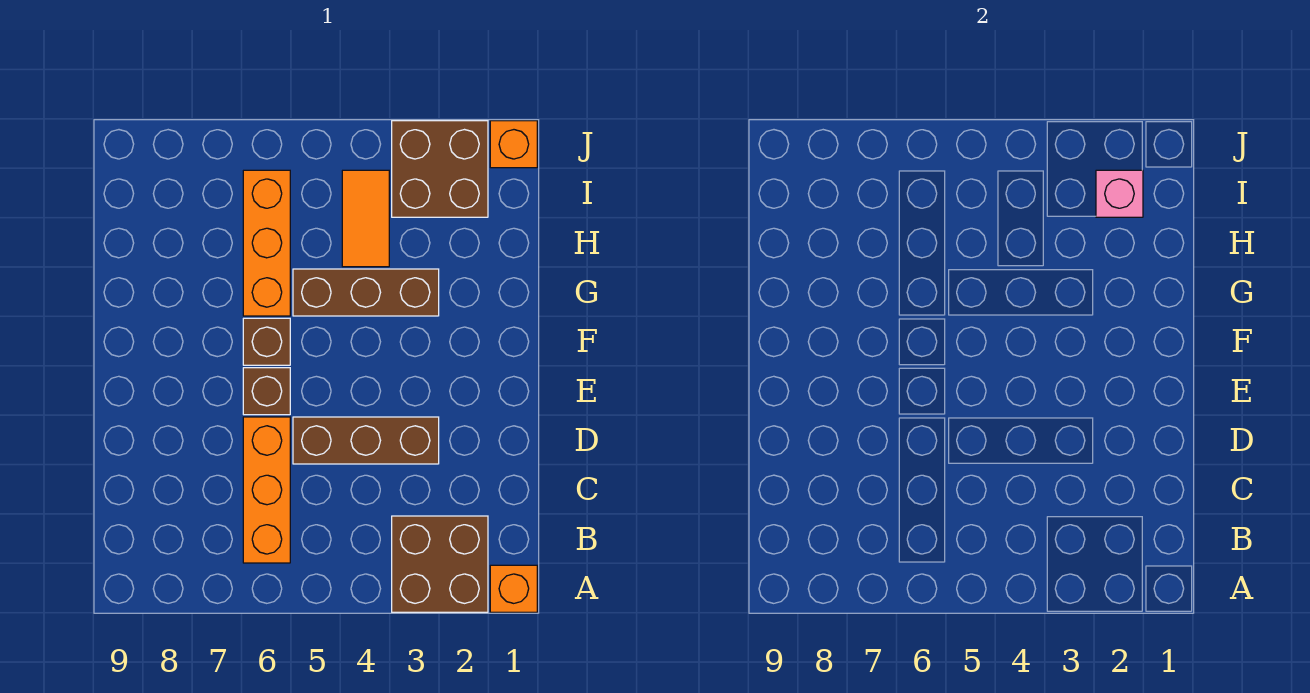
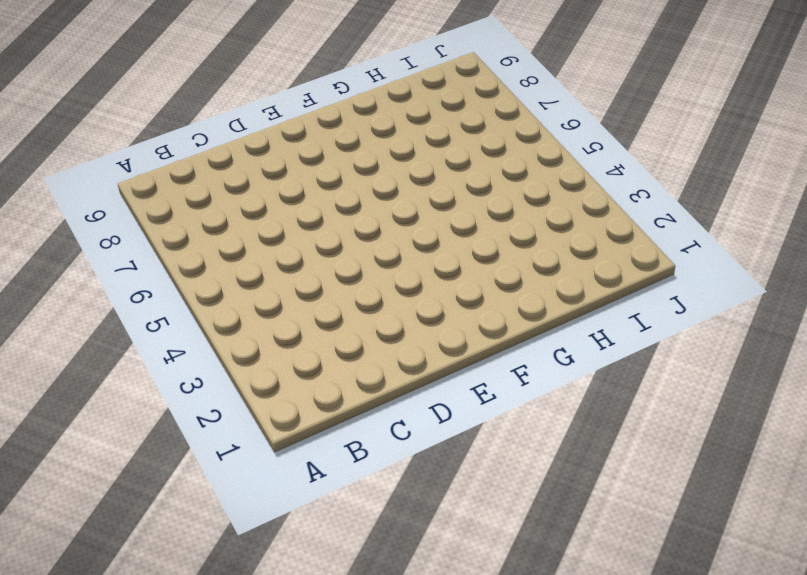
none -> orange 1x1 brick [490,565,537,612]
none -> brown 2x2 brick [392,516,488,612]
none -> orange 1x3 brick [243,417,290,563]

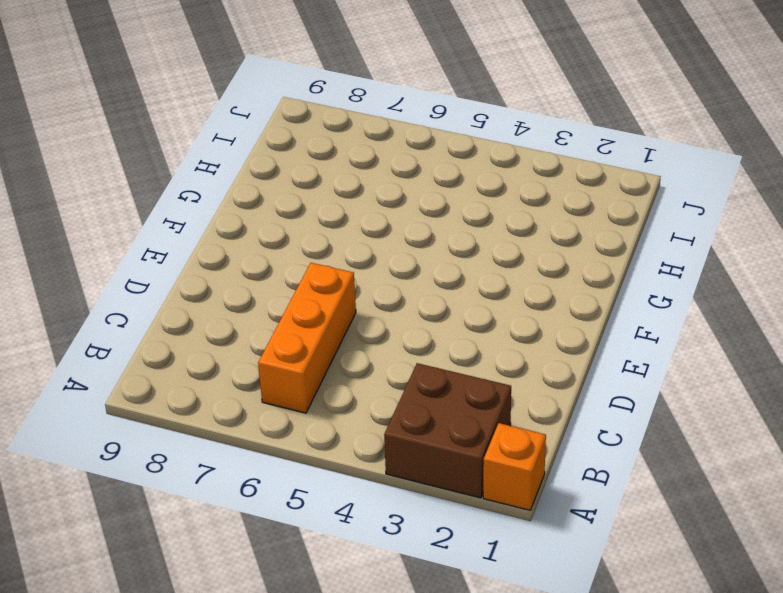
none -> brown 1x3 brick [293,417,439,464]
none -> brown 1x1 brick [243,368,290,415]
none -> brown 1x1 brick [243,318,290,365]

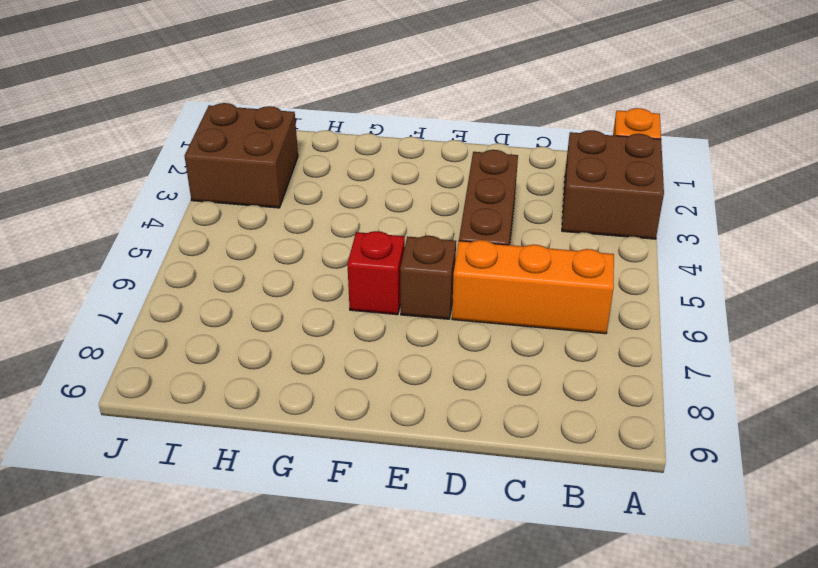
red 1x1 brick [347,231,405,315] -> brown 1x1 brick [243,318,290,365]
none -> brown 1x3 brick [293,269,439,316]
none -> orange 1x3 brick [243,170,290,316]
none -> orange 1x2 tile [342,170,389,267]

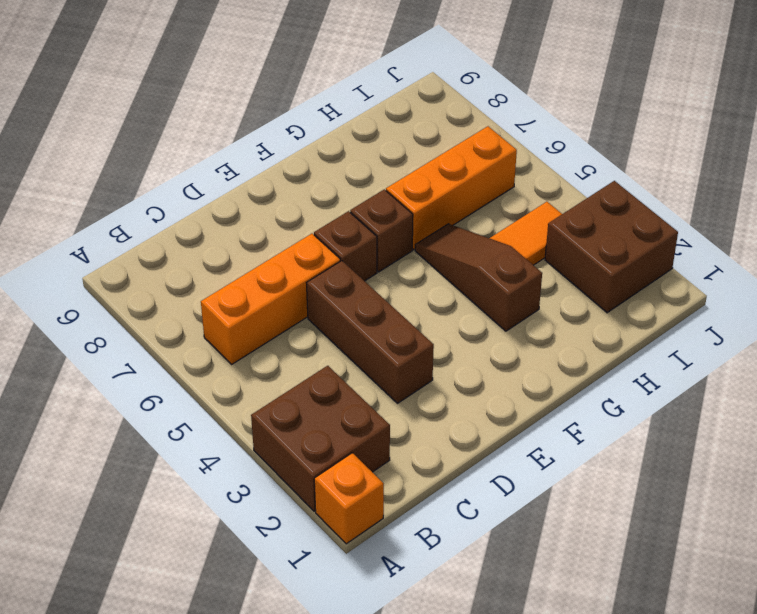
brown 1x3 slope [415,224,542,331] -> brown 1x3 brick [293,269,439,316]
none -> orange 1x1 brick [490,121,537,168]
none -> pink 1x1 brick [1096,170,1143,217]

